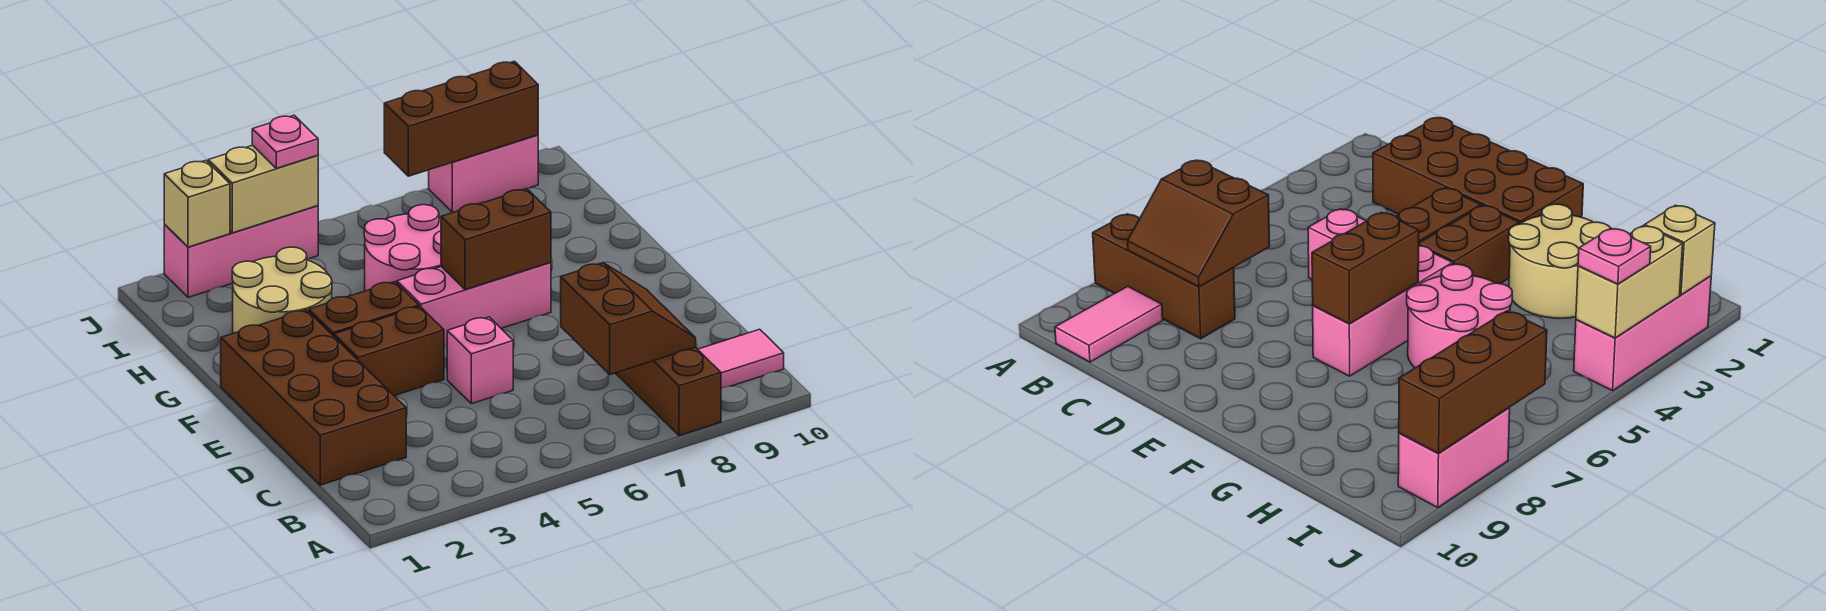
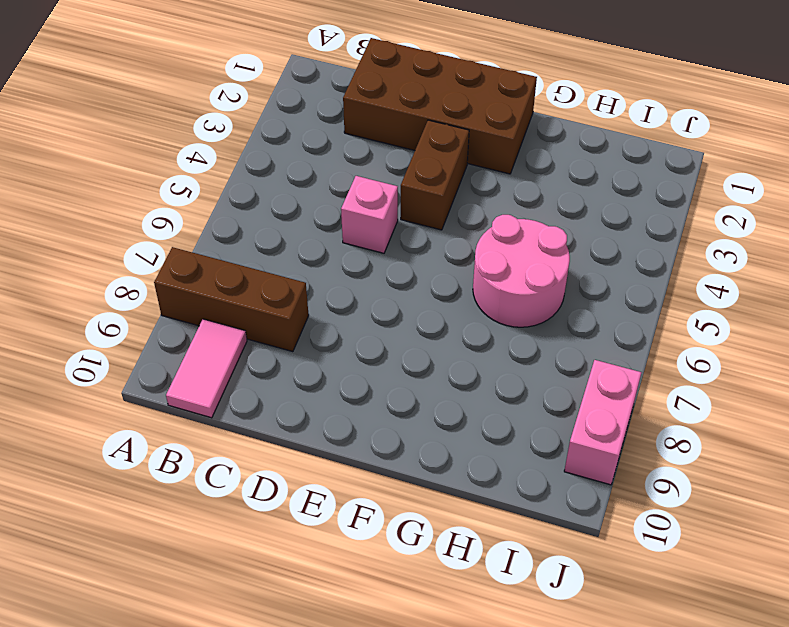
none -> brown 1x2 brick [309,282,419,336]
none -> pink 1x3 brick [397,262,551,346]
none -> tan 2x2 round brick [232,247,332,333]

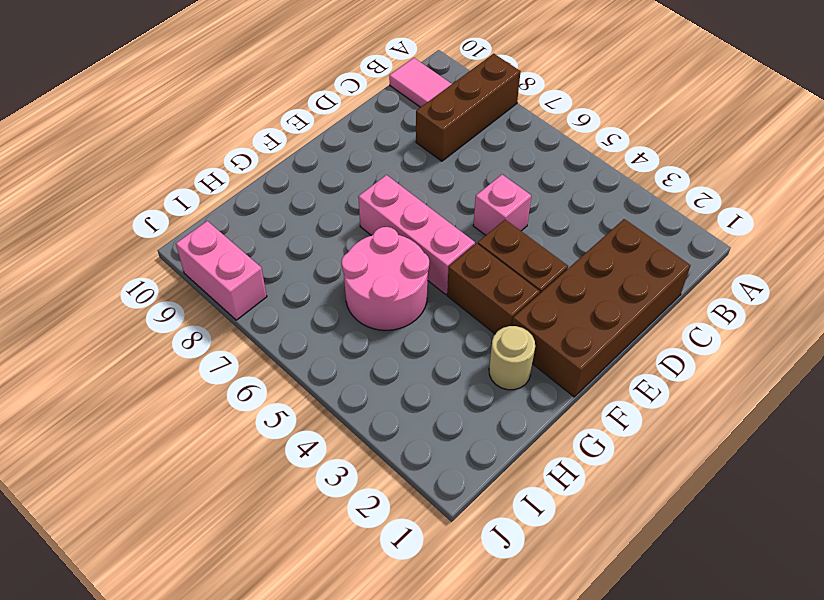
tan 1x1 round brick [489,326,535,390] -> tan 2x2 round brick [232,247,332,333]
none -> pink 1x3 brick [164,206,318,297]
none -> brown 2x2 slope [561,263,696,375]
none -> brown 1x2 brick [441,189,551,290]

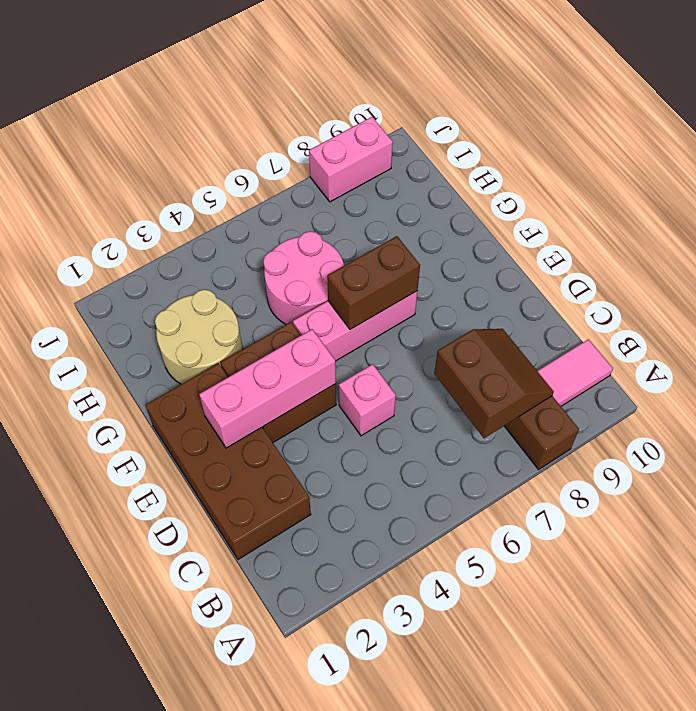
pink 1x3 brick [199,329,336,448] -> pink 1x3 brick moved to [164,206,318,297]
none -> tan 1x1 brick [164,161,230,247]
none -> tan 1x2 brick [208,145,318,233]
none -> brown 1x3 brick [384,61,538,176]

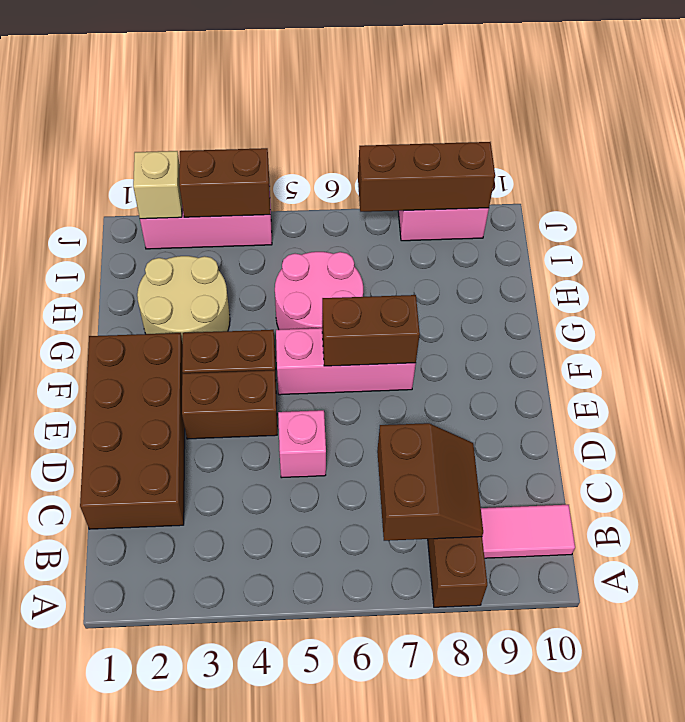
brown 1x2 brick [179,148,270,217] -> tan 1x2 brick [208,145,318,233]
none -> pink 1x1 plate [252,115,318,168]

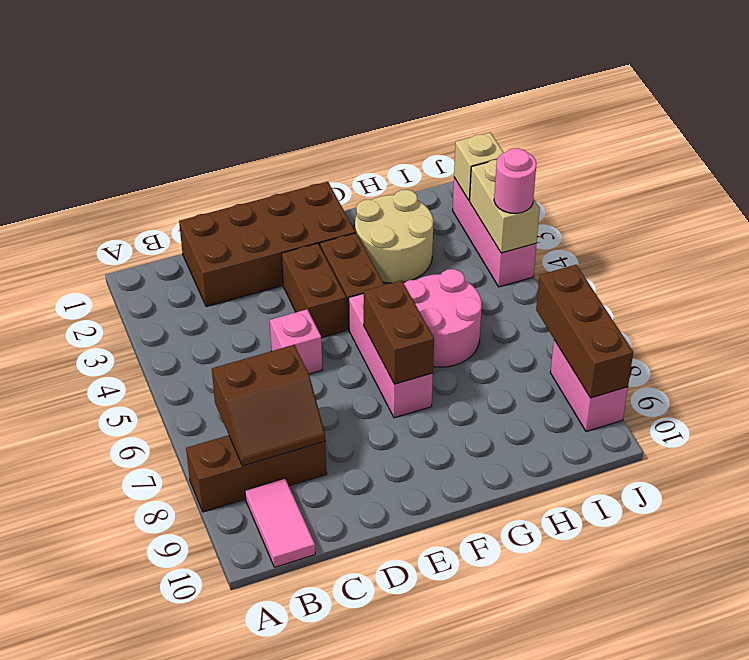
pink 1x1 round brick [494,148,536,214] -> pink 1x1 plate [252,115,318,168]

